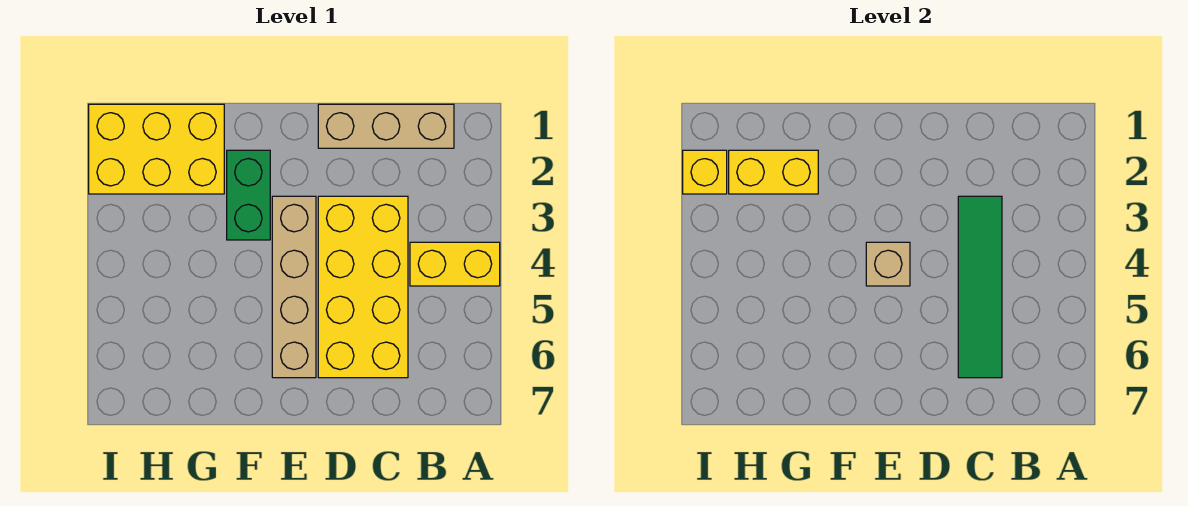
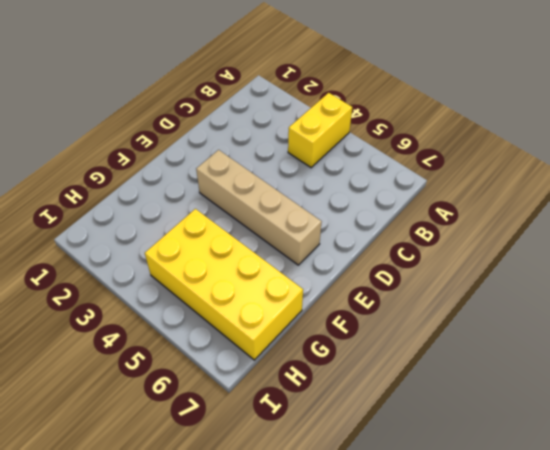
yellow 2x4 brick [145,209,303,360] -> yellow 2x4 brick moved to [318,196,408,378]
none -> tan 1x3 brick [318,104,454,148]
none -> green 1x2 brick [227,150,270,240]

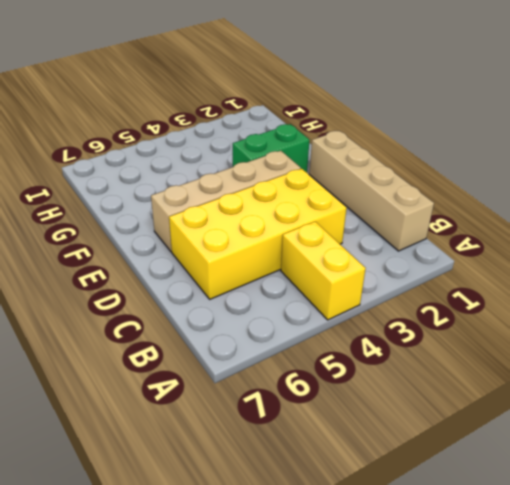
tan 1x4 brick [309,131,434,251] -> tan 1x3 brick [318,104,454,148]
none -> yellow 2x3 brick [89,104,224,194]
none -> green 1x4 tile [958,196,1002,378]

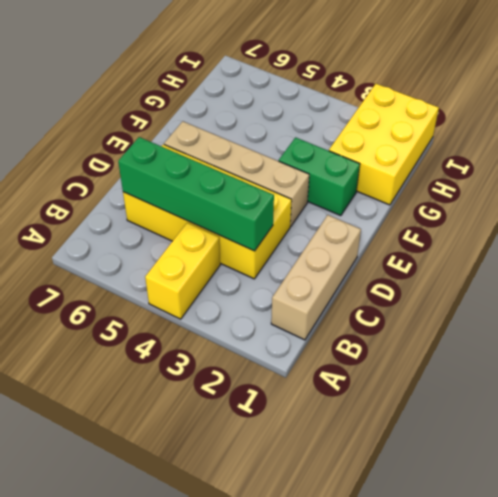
green 1x4 brick [118,137,274,251] -> green 1x4 tile [958,196,1002,378]
none -> tan 1x1 brick [866,242,910,286]
none -> yellow 1x2 brick [729,150,818,194]

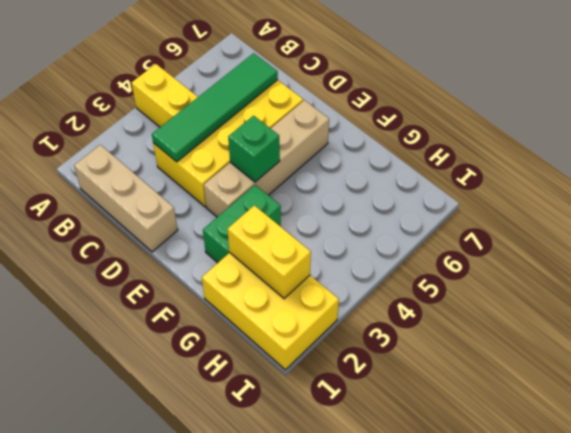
green 1x1 brick [228,116,280,182] -> tan 1x1 brick [866,242,910,286]
none -> yellow 1x1 brick [683,150,727,194]

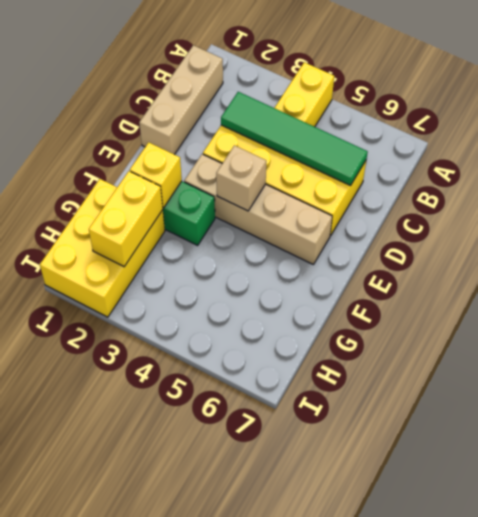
yellow 1x1 brick [130,142,182,208] -> yellow 1x1 brick moved to [683,150,727,194]

